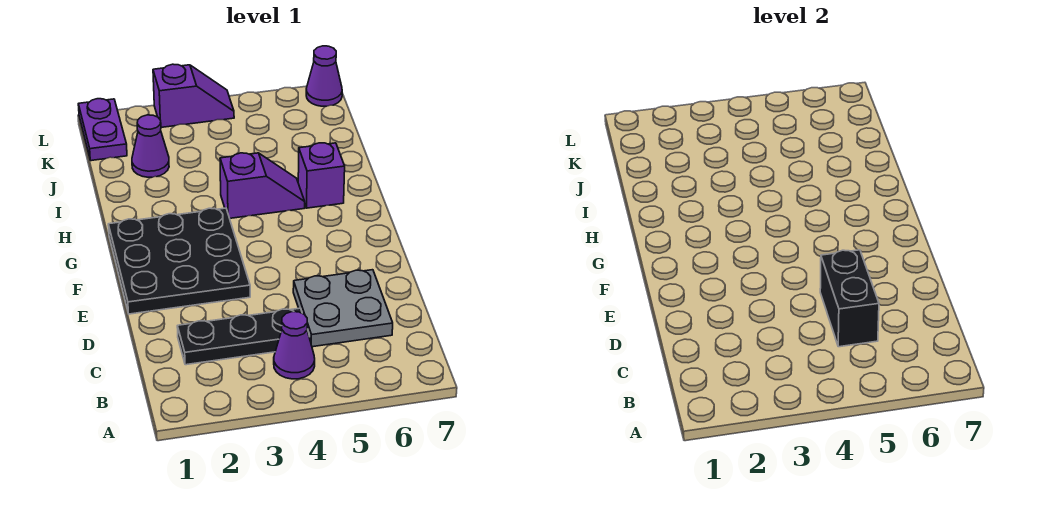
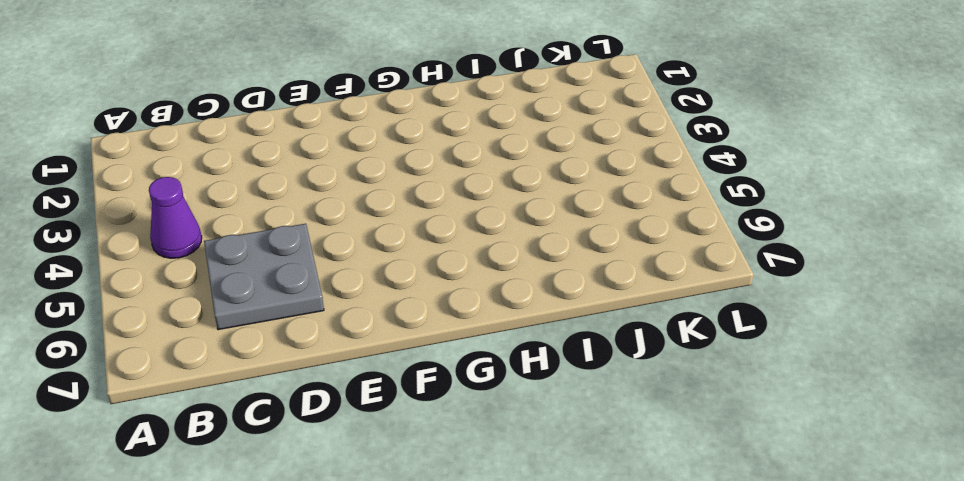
none -> black 1x3 plate [177,308,309,365]
none -> black 3x3 plate [108,208,250,314]

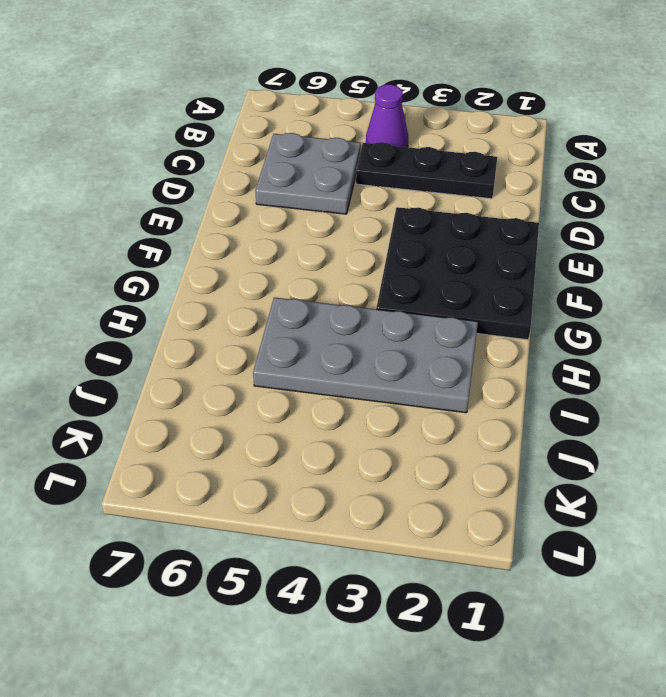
grey 2x4 plate [253,297,478,413] -> purple 1x2 slope [220,153,305,218]
none -> purple 1x1 brick [298,143,345,208]
none -> purple 1x1 cone [132,115,169,177]

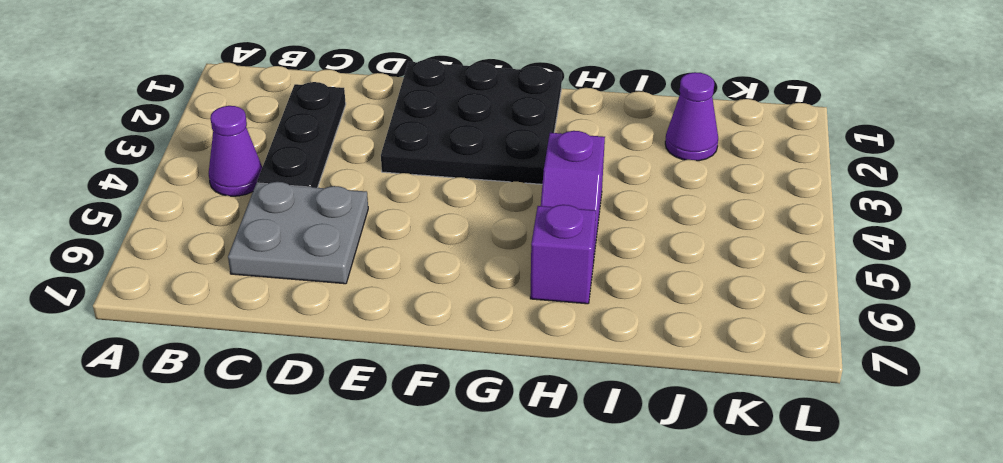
none -> purple 1x2 plate [78,99,127,161]
none -> purple 1x2 slope [153,64,234,127]

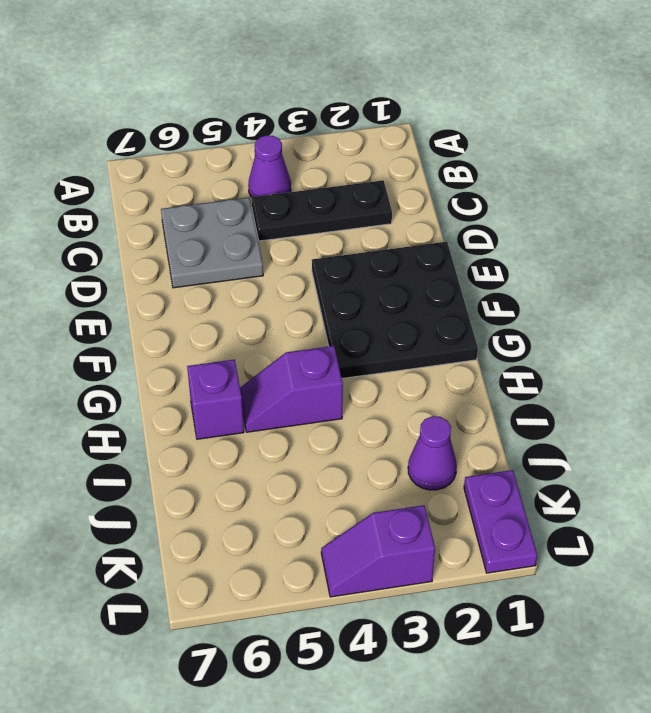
none -> purple 1x1 cone [306,46,342,106]
none -> black 1x2 brick [820,250,879,347]

